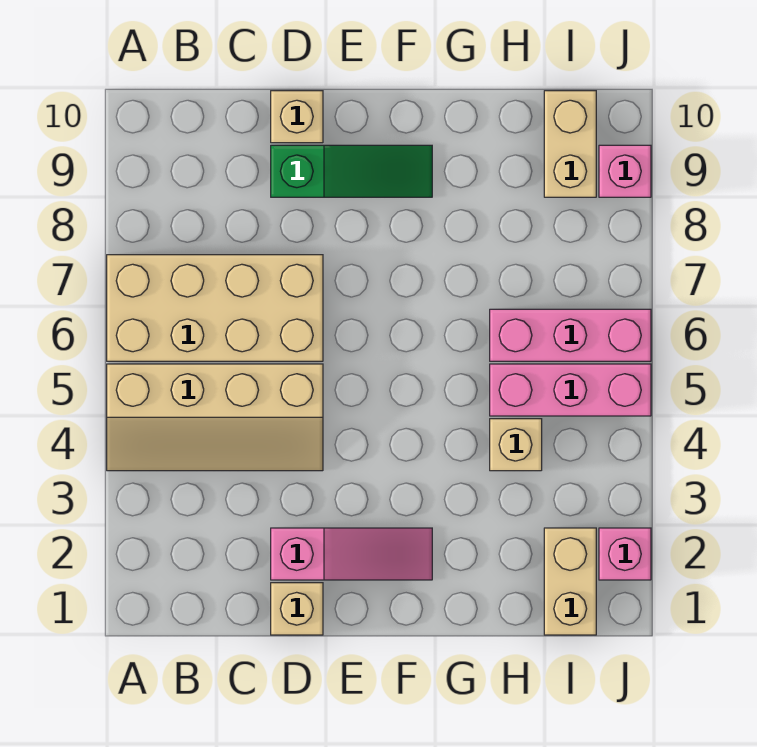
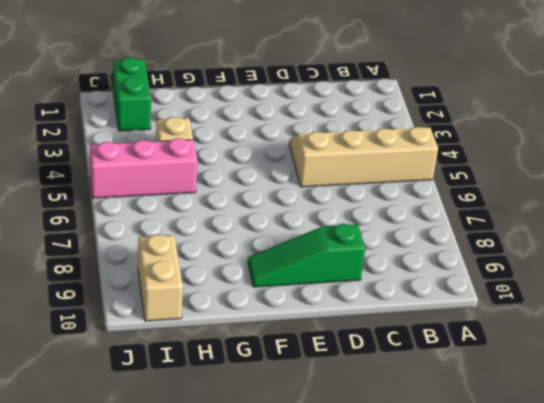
green 1x2 brick [113,58,151,131] -> tan 1x2 brick [544,528,596,635]
none -> tan 2x4 brick [107,255,323,361]
none -> tan 1x1 brick [271,583,323,635]
none -> pink 1x3 slope [271,528,432,580]

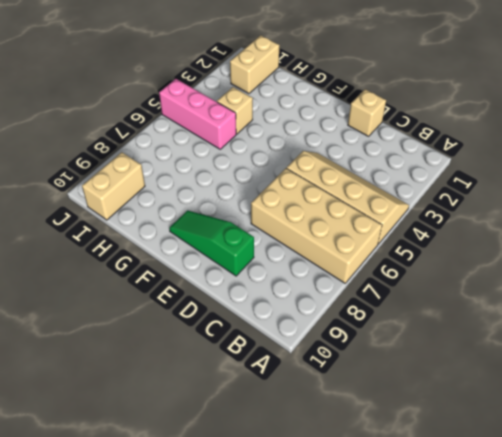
none -> pink 1x3 slope [271,528,432,580]
none -> tan 1x1 brick [271,91,323,143]
none -> pink 1x3 brick [490,309,651,361]

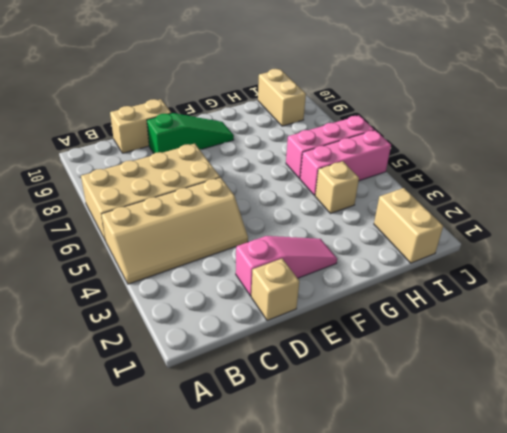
tan 1x2 brick [110,99,171,153] -> tan 1x1 brick [271,91,323,143]
none -> pink 1x1 brick [599,528,651,580]
none -> pink 1x1 brick [599,145,651,197]

